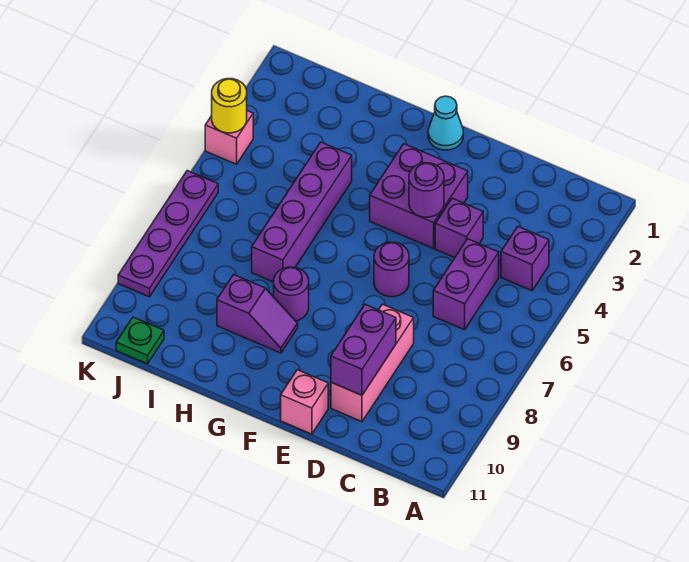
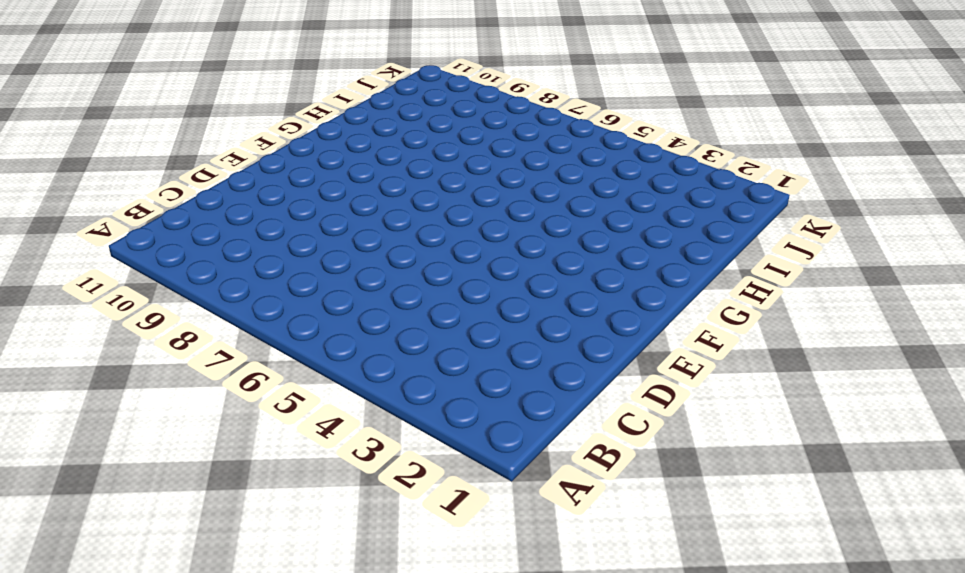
none -> purple 1x1 brick [501,227,549,291]
none -> purple 1x2 brick [433,239,499,330]
none -> purple 1x1 brick [435,198,483,258]

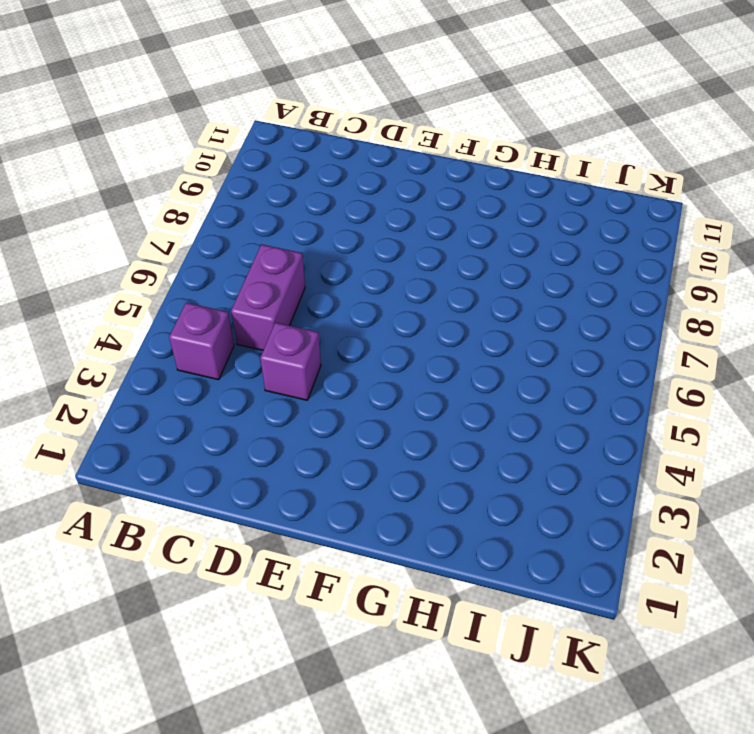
none -> pink 1x3 brick [331,304,414,422]
none -> purple 2x2 brick [370,144,468,249]
none -> purple 1x1 round brick [374,242,409,297]

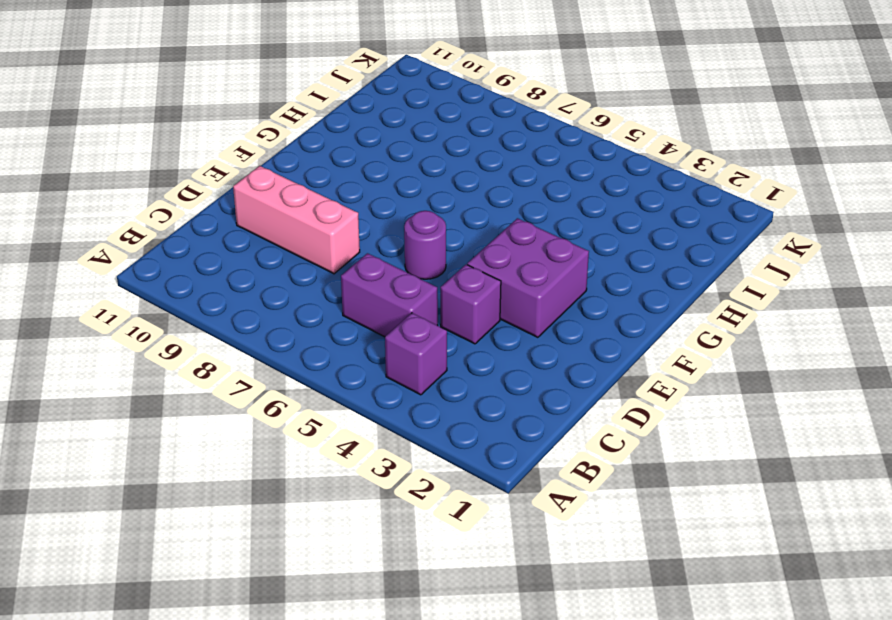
none -> pink 1x1 brick [281,370,328,434]
none -> cyan 1x1 cone [428,96,463,150]
none -> purple 1x1 round brick [274,267,309,321]

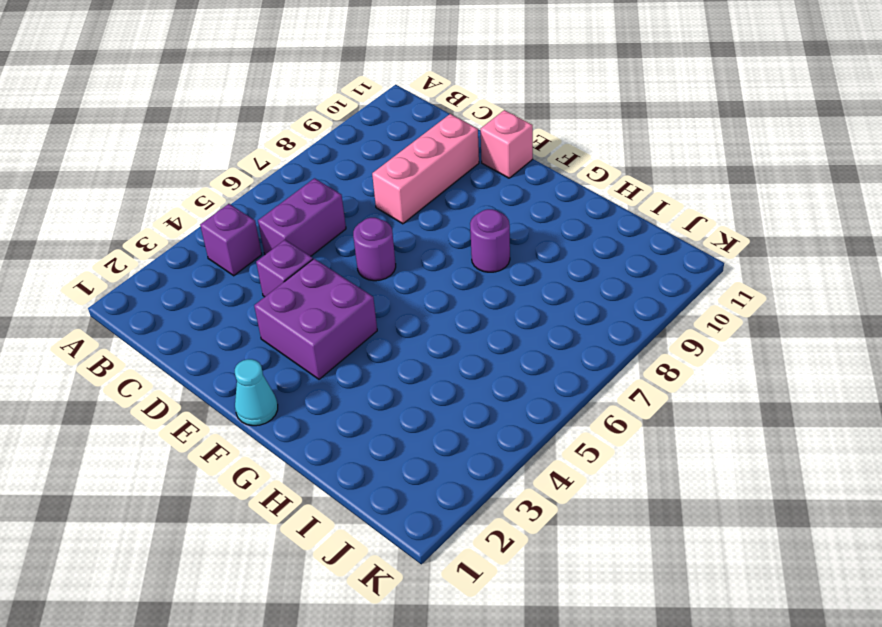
none -> purple 1x2 slope [217,275,298,353]
none -> purple 1x4 brick [252,142,352,282]
none -> green 1x1 plate [116,317,164,364]

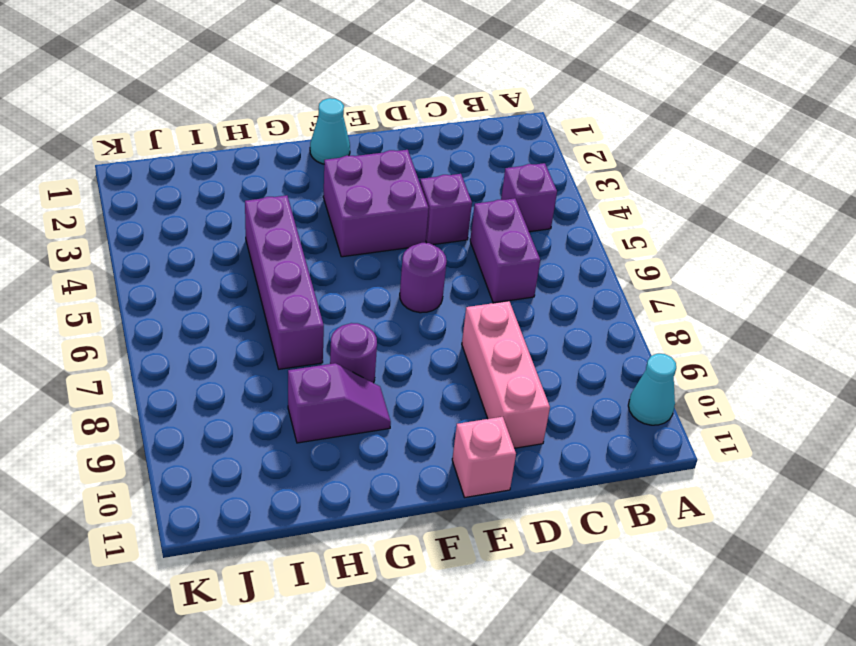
cyan 1x1 cone [628,354,676,425] -> none
none -> green 1x1 plate [116,317,164,364]
none -> pink 1x1 brick [205,111,253,164]
none -> purple 1x4 plate [118,171,218,297]

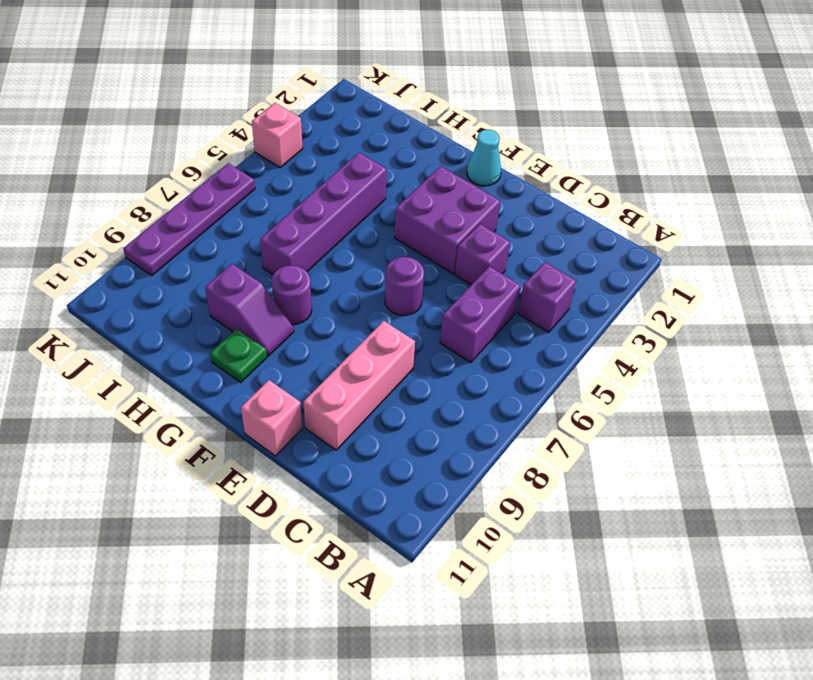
green 1x1 plate [210,329,267,382] -> green 1x1 plate moved to [116,317,164,364]
none -> purple 1x2 brick [331,305,396,395]
none -> purple 1x1 round brick [409,163,444,217]
none -> yellow 1x1 round brick [212,79,247,133]

